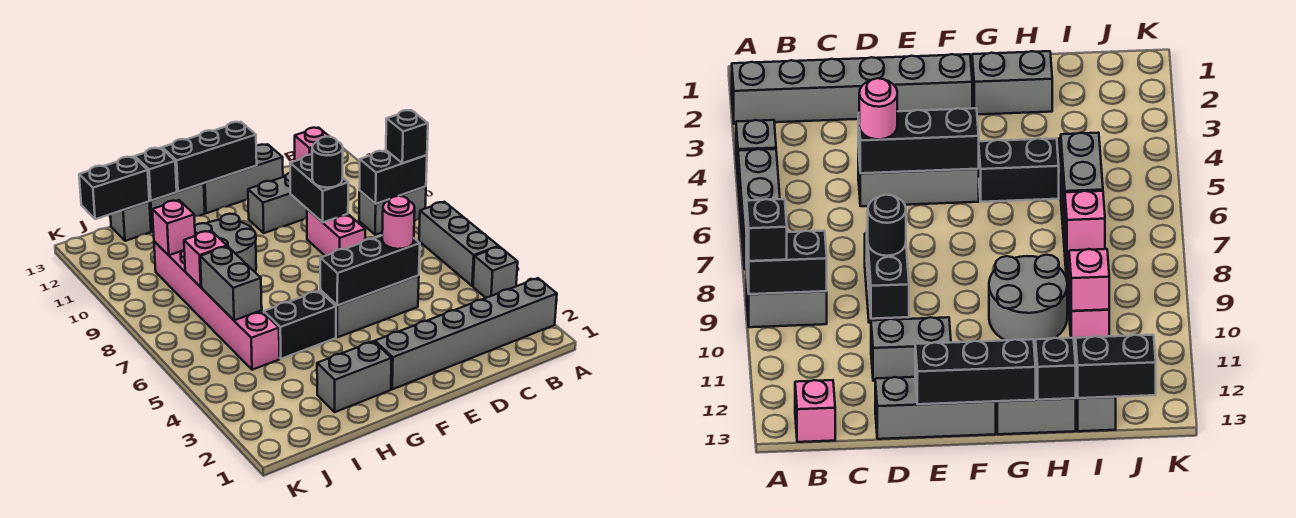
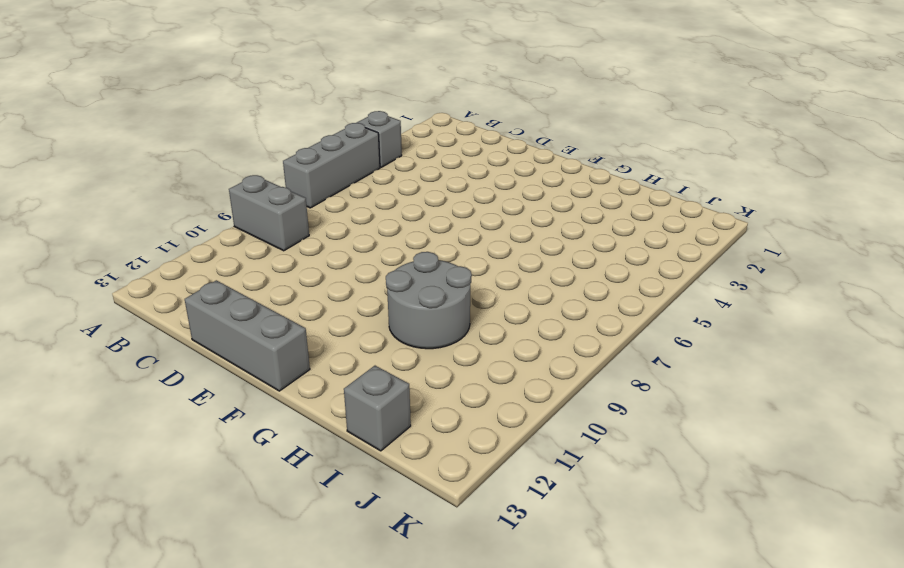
none -> grey 1x6 brick [375,278,557,389]
none -> pink 1x1 brick [295,128,329,161]
none -> grey 1x3 brick [321,275,419,337]

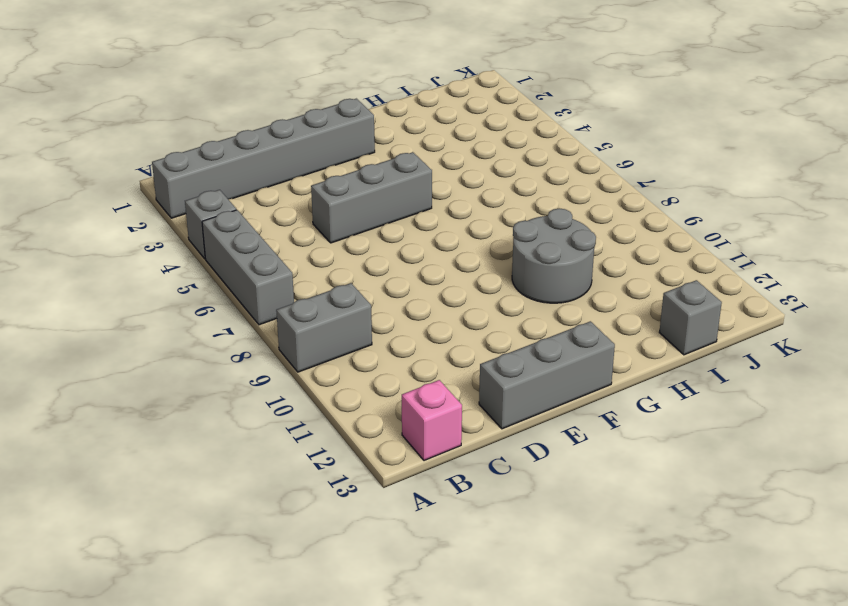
none -> pink 1x2 brick [307,209,365,256]
none -> grey 1x2 brick [248,173,307,233]
none -> grey 1x2 brick [317,341,392,412]

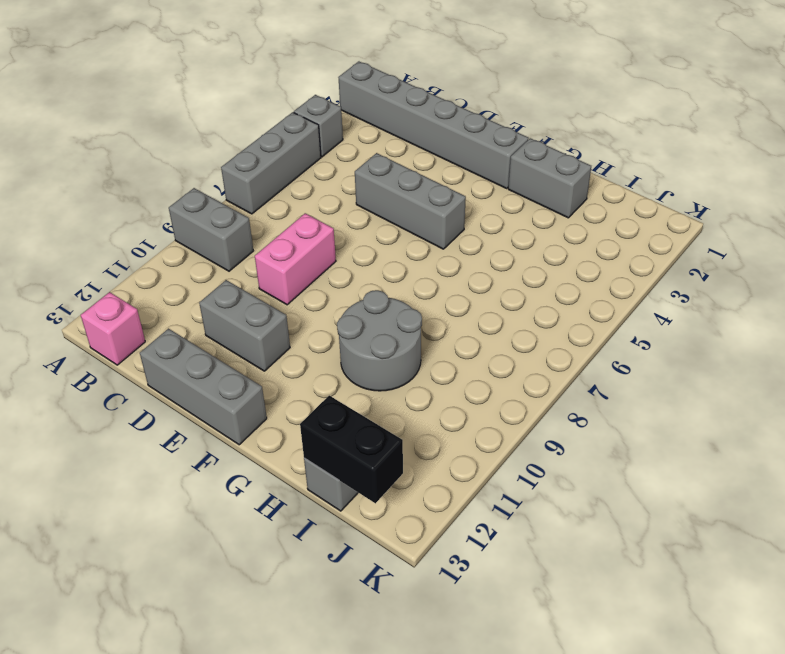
none -> black 1x2 brick [264,291,336,359]
none -> grey 1x2 brick [149,184,205,232]
none -> pink 1x6 brick [154,241,279,370]

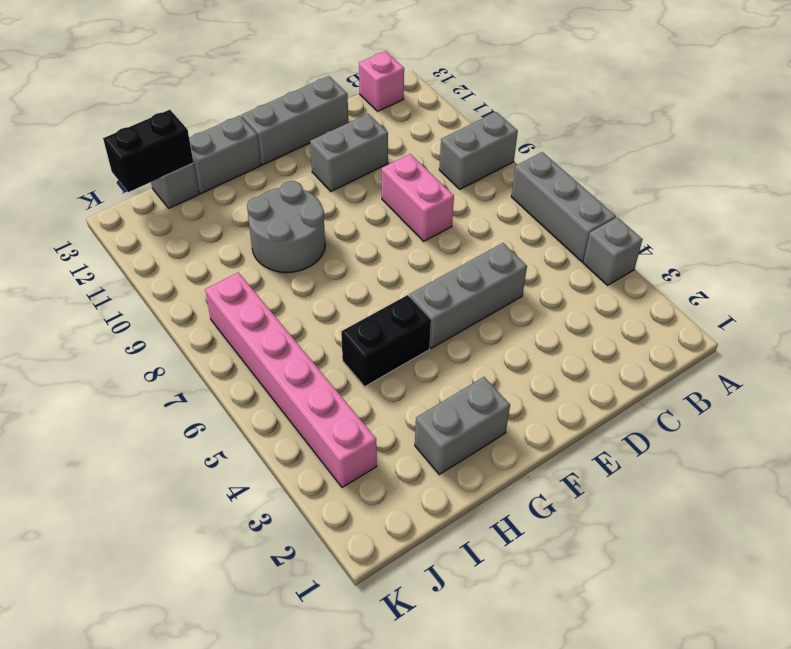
pink 1x6 brick [205,272,377,488] -> pink 1x6 brick moved to [154,241,279,370]
none -> grey 1x6 brick [375,278,557,389]
none -> black 1x2 brick [359,150,427,204]
none -> black 1x3 brick [320,236,420,305]

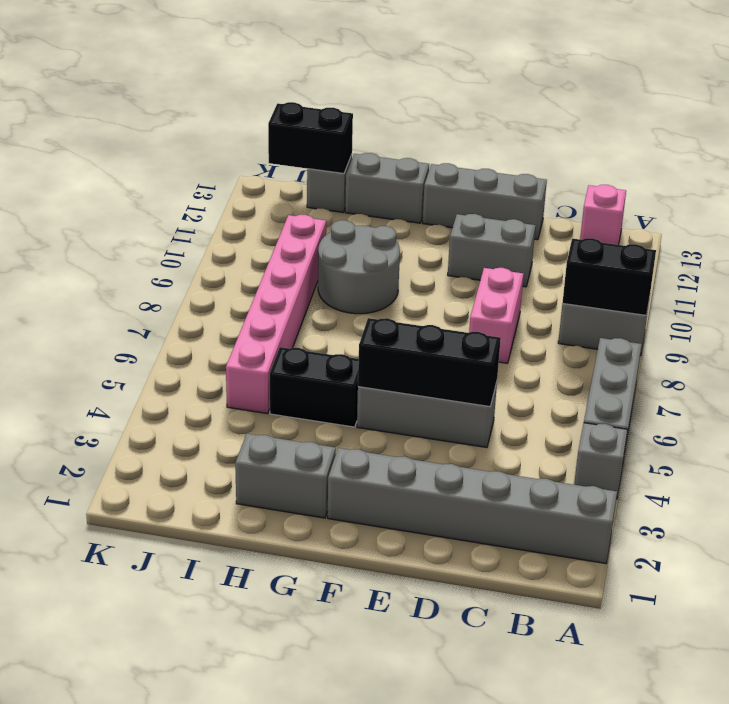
none -> black 1x2 brick [290,155,348,222]
none -> black 1x3 brick [162,122,257,192]
none -> black 1x1 brick [135,148,177,201]

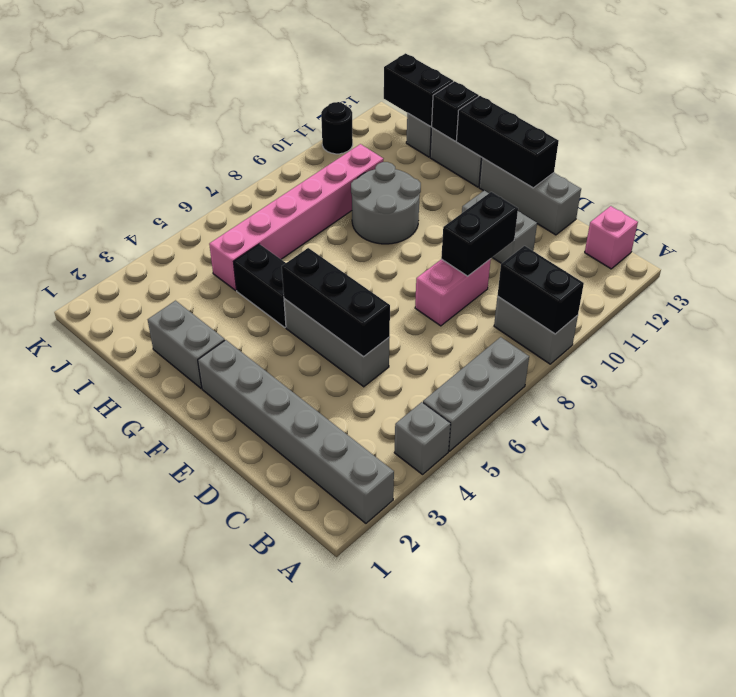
black 1x1 round brick [321,102,353,154] -> black 1x1 round brick moved to [312,137,343,188]
none -> grey 1x2 brick [200,246,262,320]
none -> pink 1x1 brick [184,231,227,287]
none -> pink 1x1 brick [152,200,195,255]

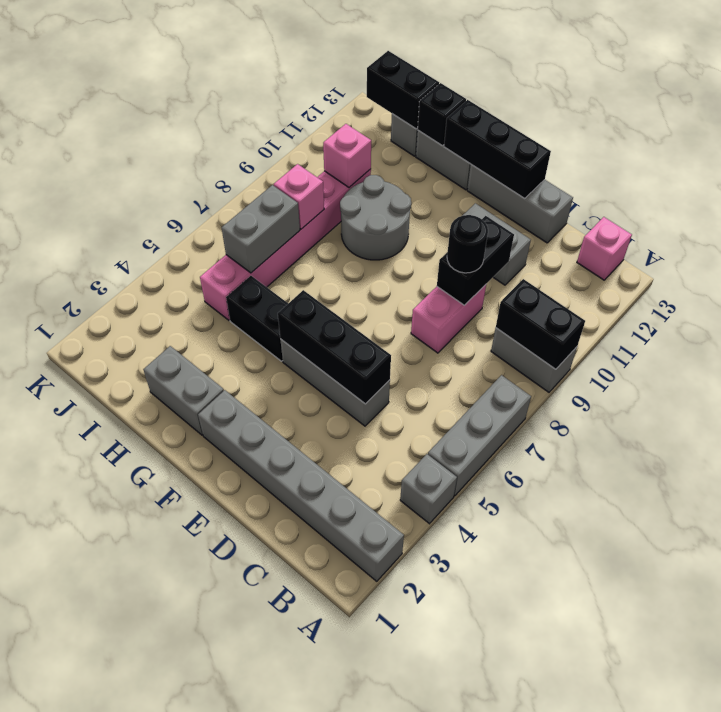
none -> black 1x1 brick [386,110,428,163]
none -> pink 1x1 round brick [382,196,415,249]

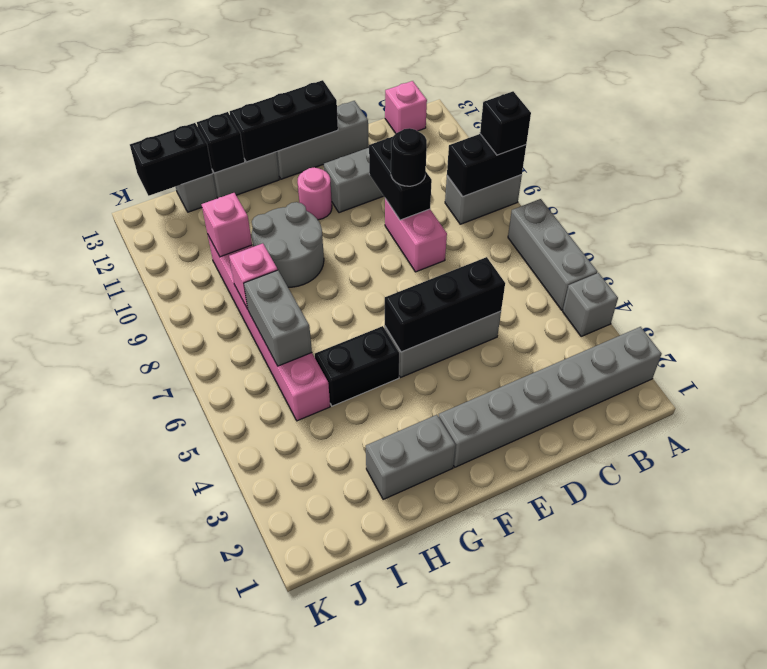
pink 1x1 round brick [298,167,332,220] -> pink 1x1 round brick moved to [382,196,415,249]

